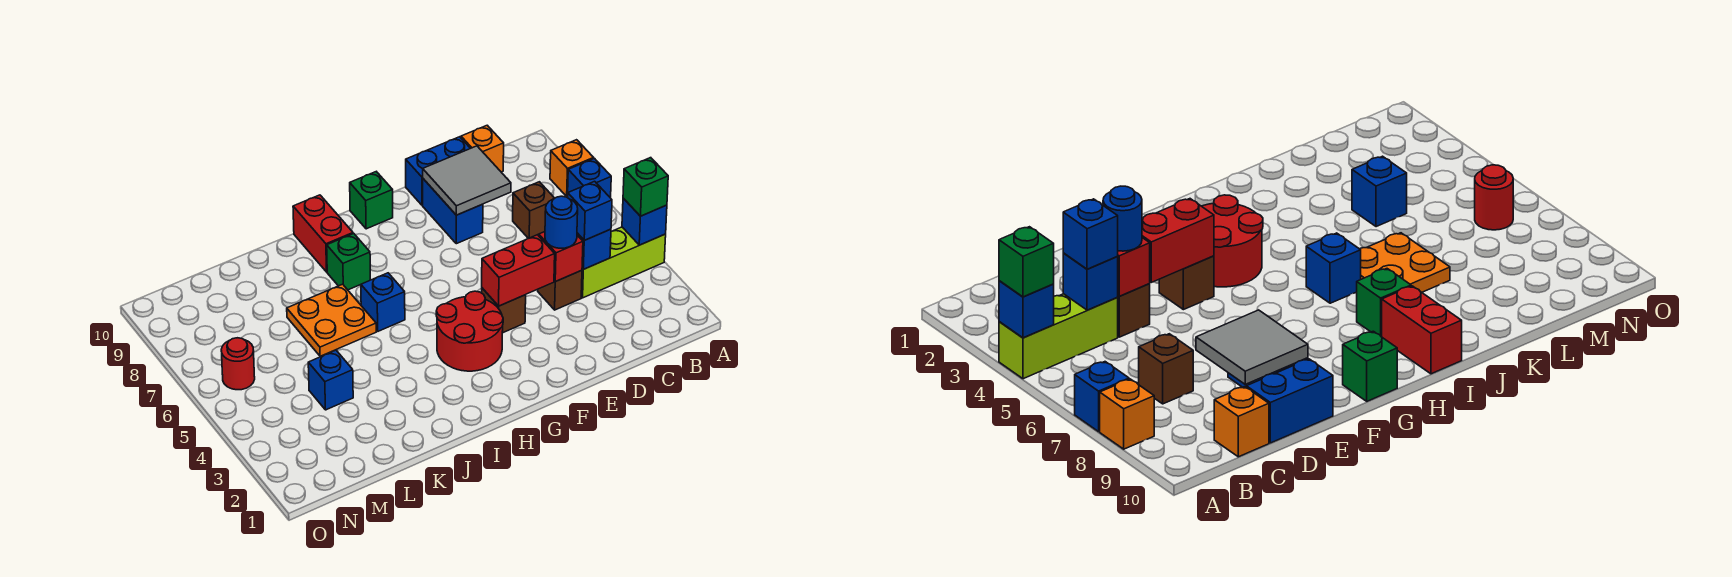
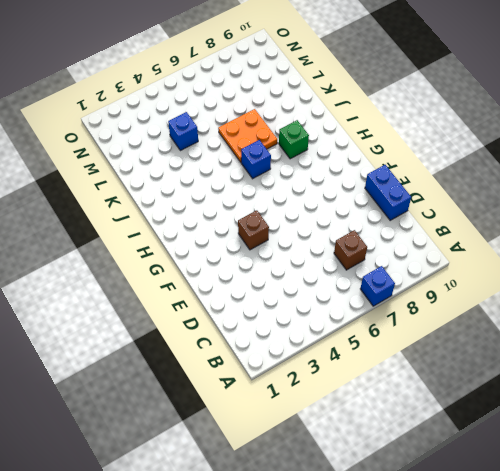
none -> lime 1x3 brick [581,227,666,298]
none -> orange 1x1 brick [550,140,594,196]
none -> orange 1x1 brick [461,125,504,172]

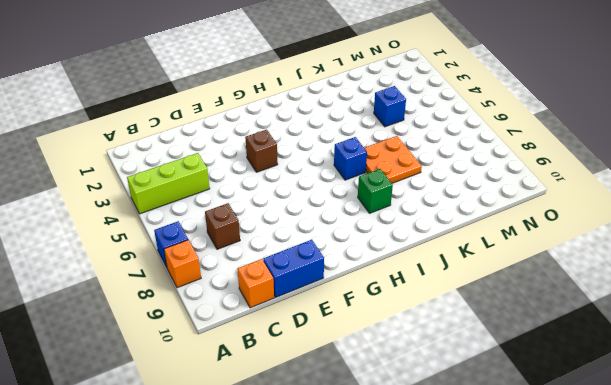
none -> brown 1x1 brick [538,270,582,310]
none -> blue 1x2 brick [423,179,483,244]
none -> red 2x2 round brick [436,291,503,371]

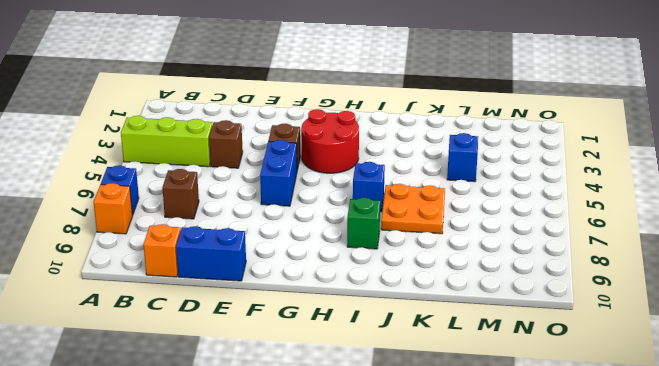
blue 1x2 brick [260,140,297,206] -> blue 1x2 brick moved to [423,179,483,244]
none -> green 1x1 brick [350,172,393,229]
none -> red 1x2 brick [293,195,353,272]
none -> red 1x1 round brick [221,338,255,390]

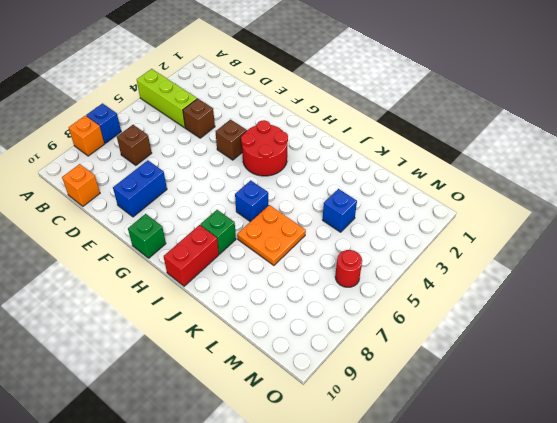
none -> blue 1x2 brick [406,137,470,205]
none -> blue 1x1 brick [622,198,667,245]
none -> blue 1x1 brick [577,229,611,269]

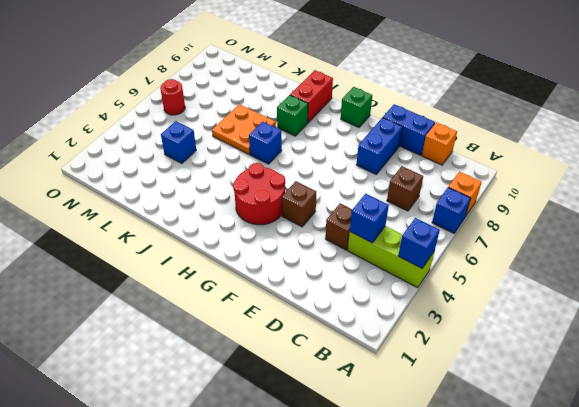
none -> red 1x1 brick [538,232,583,282]
none -> grey 2x2 tile [423,146,511,215]
none -> red 1x2 brick [482,235,555,306]

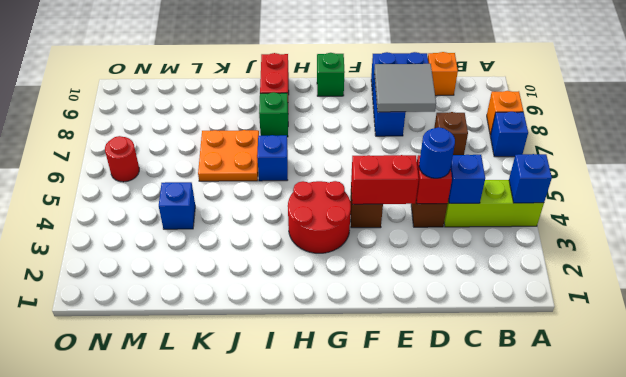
none -> green 1x1 brick [623,158,668,216]
none -> blue 1x1 brick [568,181,612,240]

